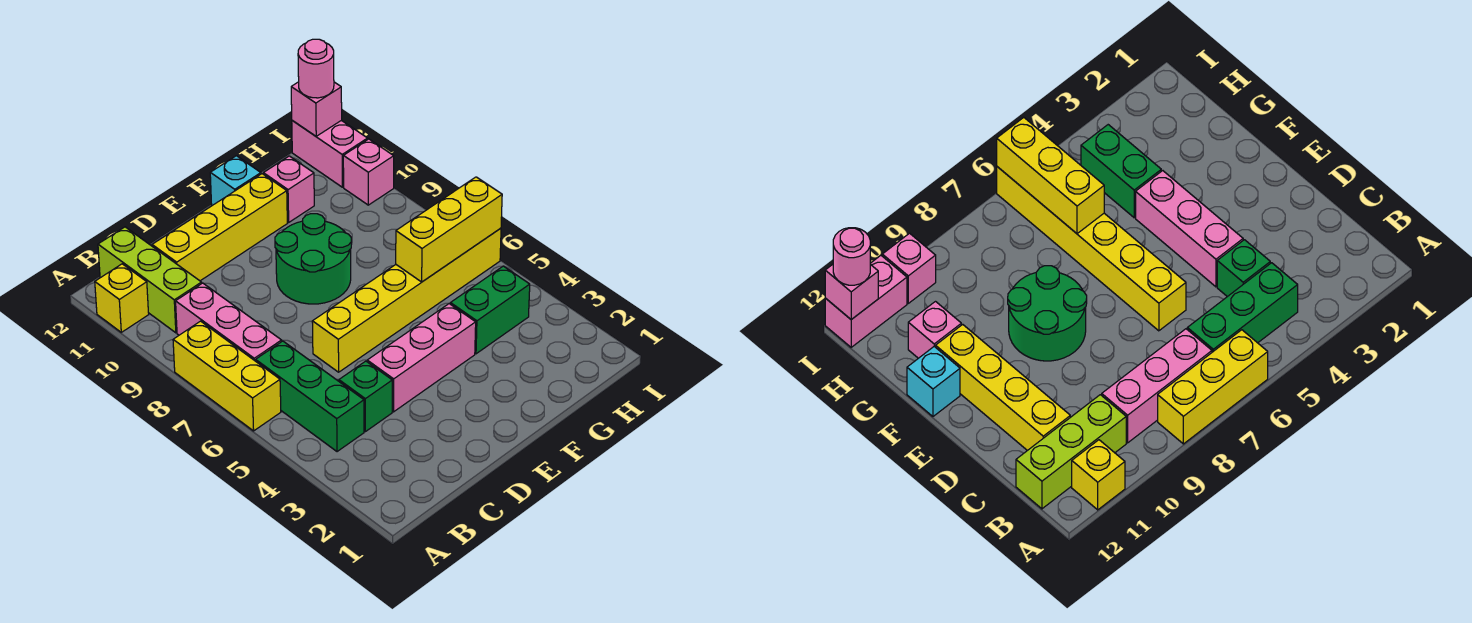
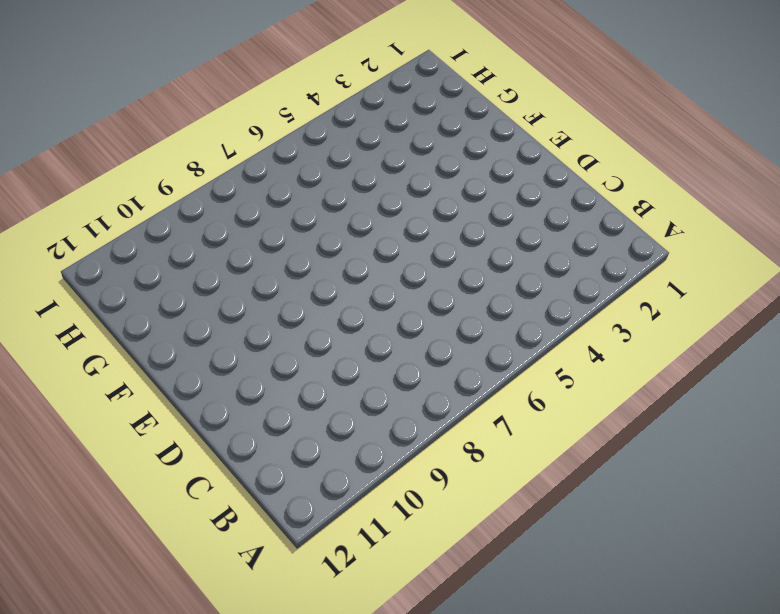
none -> yellow 1x3 brick [173,321,281,431]
none -> yellow 1x1 brick [95,264,149,332]
none -> green 1x3 brick [256,341,364,452]

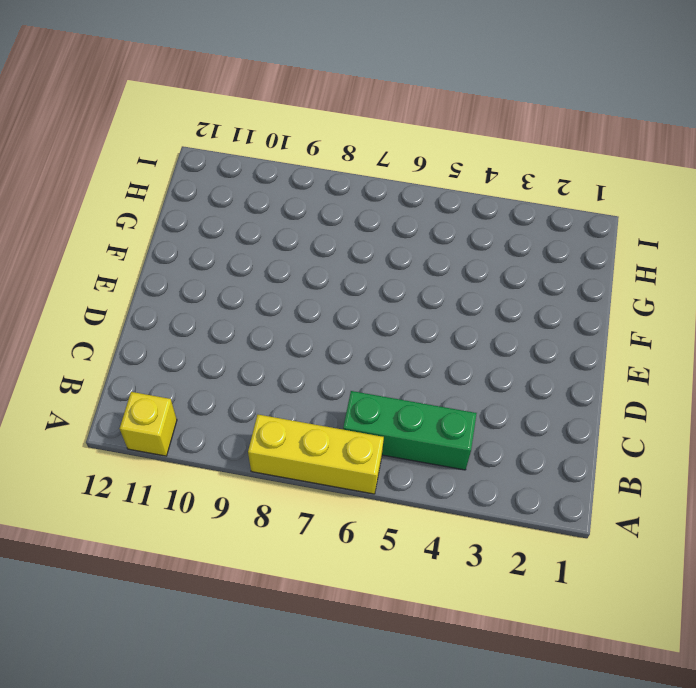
none -> pink 1x3 brick [176,283,282,361]
none -> lime 1x3 brick [98,227,202,333]
none -> green 1x1 brick [339,361,392,432]

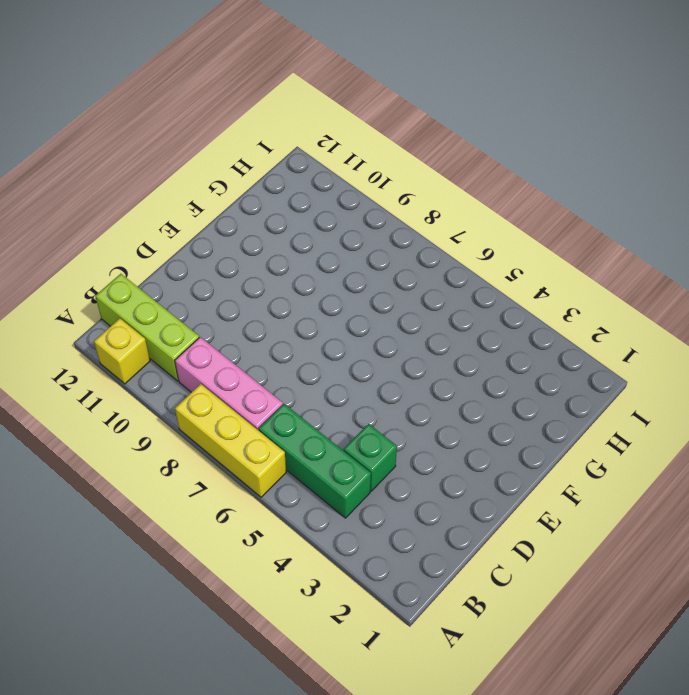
none -> yellow 1x4 brick [152,174,287,281]
none -> pink 1x3 brick [367,304,476,412]
none -> yellow 1x6 brick [312,228,501,372]

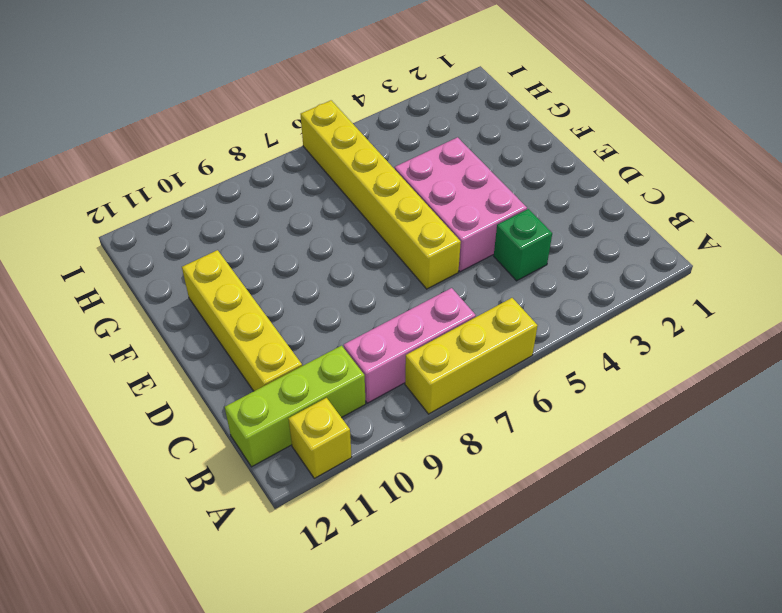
pink 2x3 brick [395,137,527,272] -> pink 1x3 brick [367,304,476,412]
none -> green 1x3 brick [256,341,364,452]
none -> green 2x2 round brick [275,214,351,304]
none -> cyan 1x1 brick [210,156,261,205]

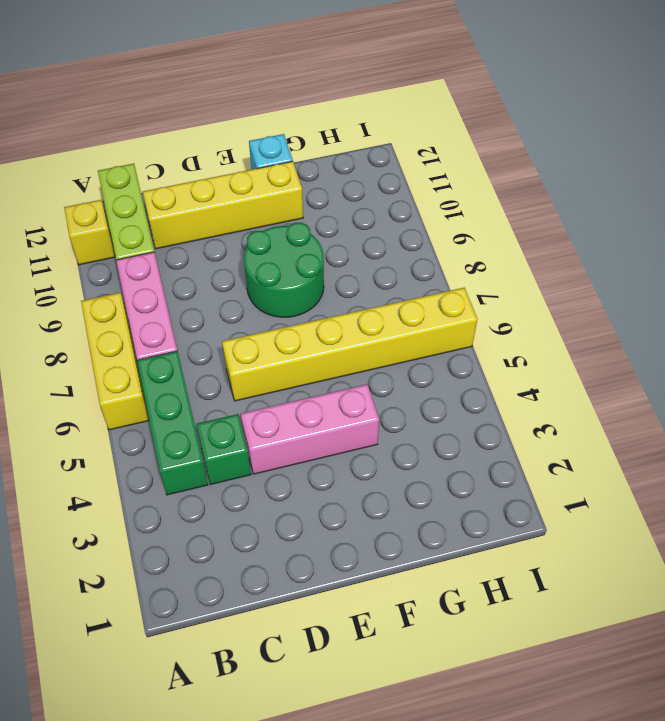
none -> green 1x2 brick [450,266,530,354]
none -> pink 1x1 brick [263,156,314,222]
none -> pink 1x1 brick [343,139,394,205]

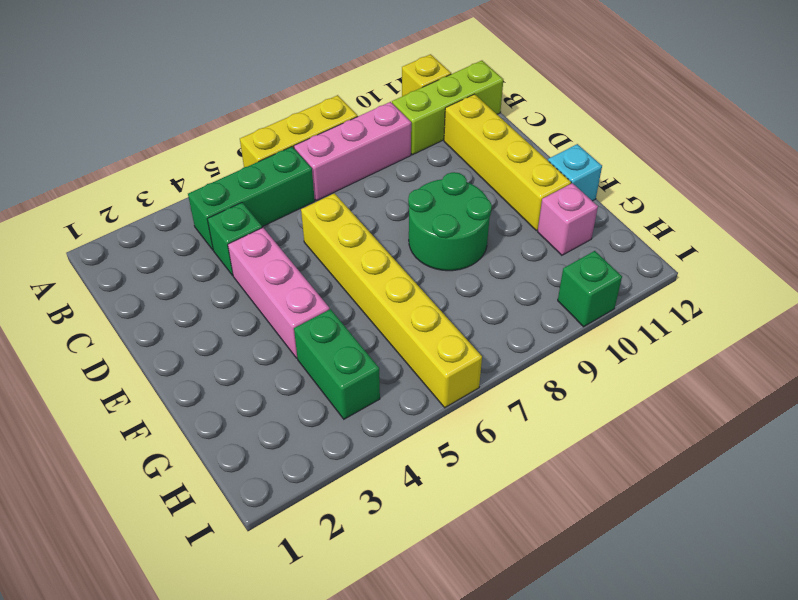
green 1x1 brick [558,251,622,327] -> pink 1x1 brick [343,139,394,205]
none -> pink 1x2 brick [292,120,368,187]
none -> yellow 1x3 brick [396,177,502,282]
none -> pink 1x1 brick [291,82,342,136]

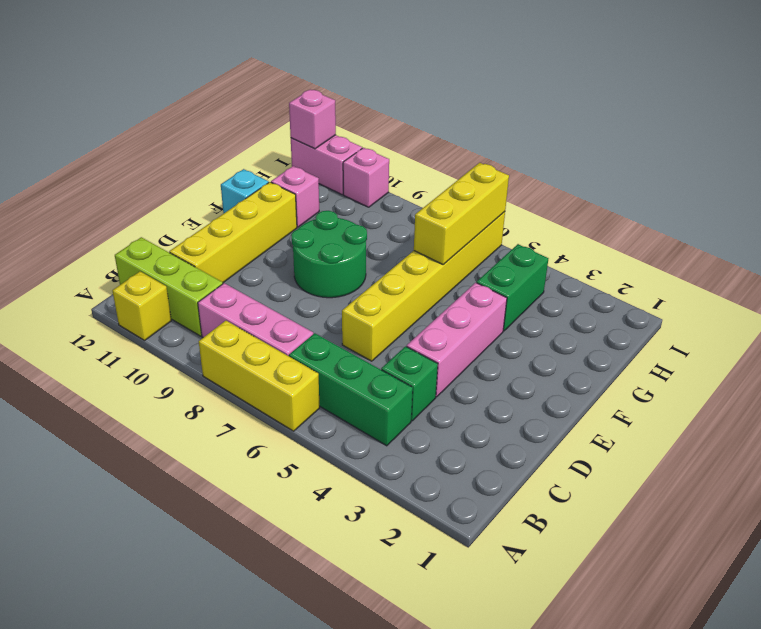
none -> pink 1x1 round brick [298,39,334,98]

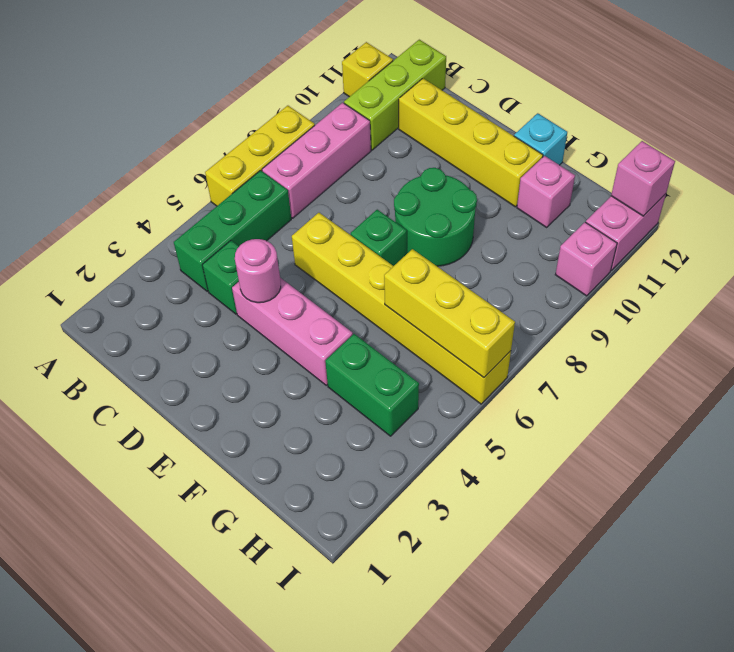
pink 1x1 round brick [235,239,281,303] -> pink 1x1 round brick moved to [298,39,334,98]
green 1x1 brick [351,210,407,266] -> none

